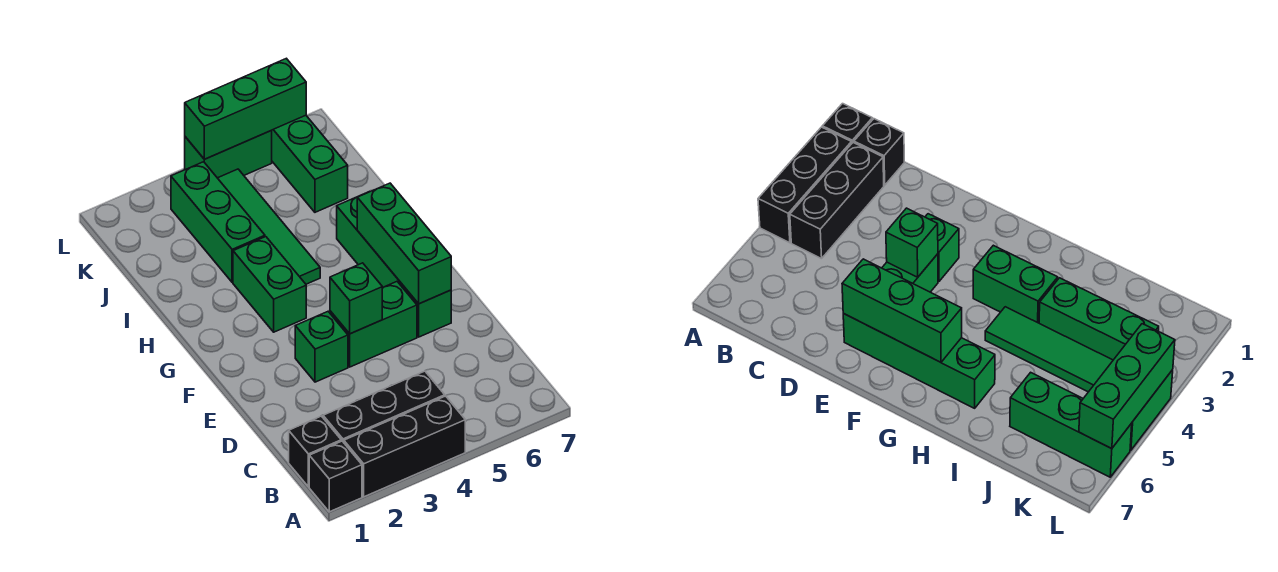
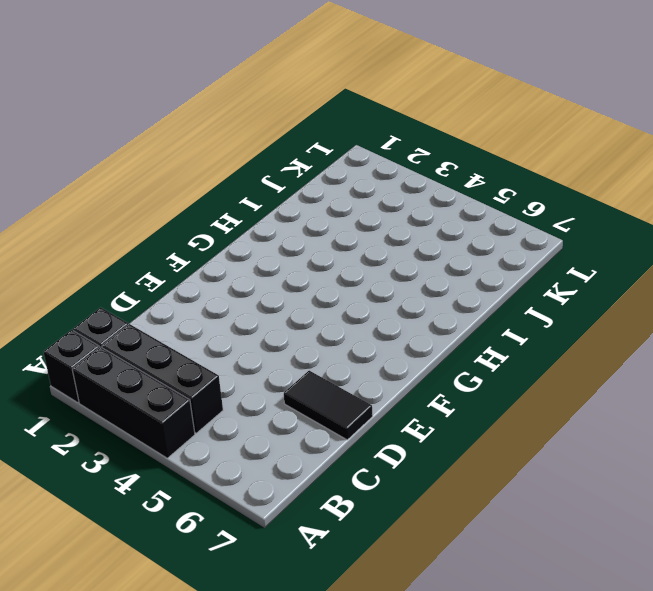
black 1x2 tile [284,371,373,440] -> none
none -> green 1x1 brick [295,312,348,382]
none -> green 1x2 brick [330,282,417,367]
none -> green 1x4 brick [337,192,451,337]

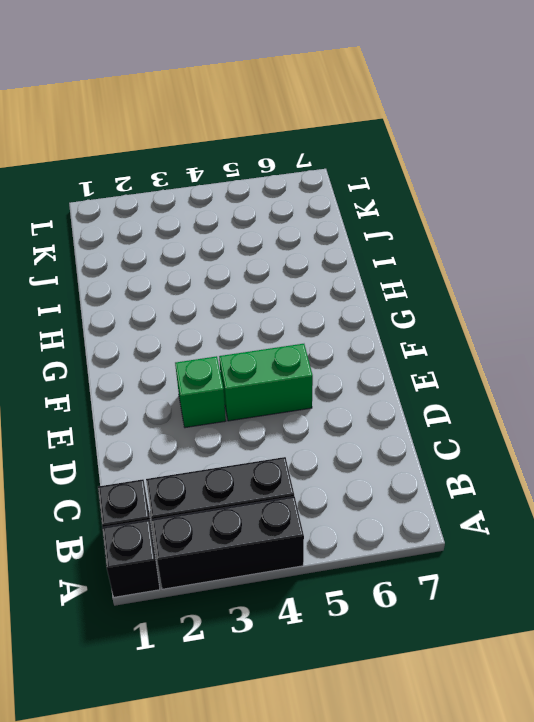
none -> green 1x4 brick [337,192,451,337]
none -> green 1x2 brick [233,237,306,332]
none -> green 1x4 tile [218,169,320,284]

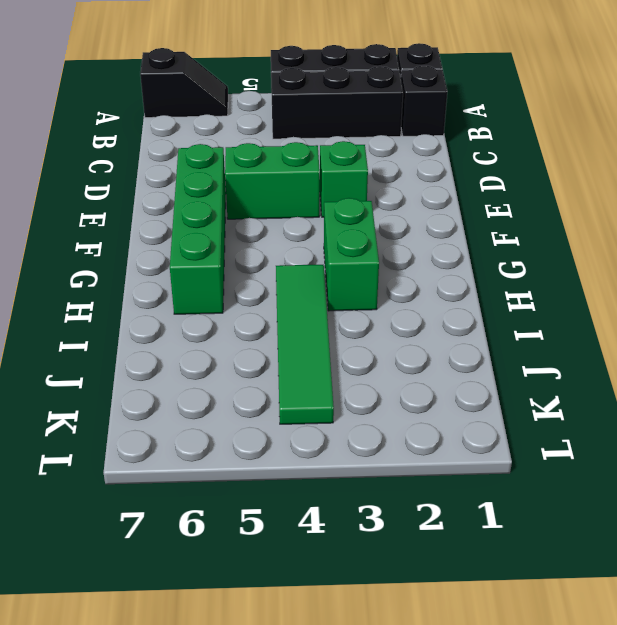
black 1x2 slope [140,48,228,118] -> none
none -> green 1x3 brick [171,162,265,282]
none -> green 1x3 brick [271,115,348,212]
none -> green 1x2 brick [185,131,272,178]

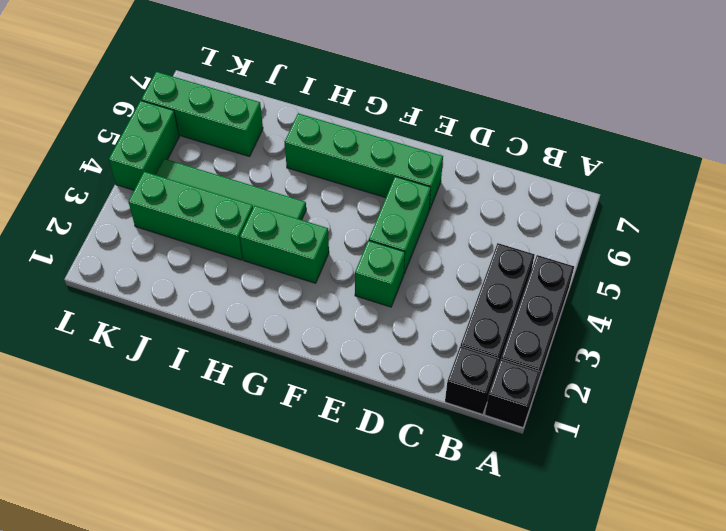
none -> green 1x1 brick [330,263,382,334]
none -> green 1x3 brick [357,183,451,304]
none -> green 1x3 brick [185,58,306,159]

